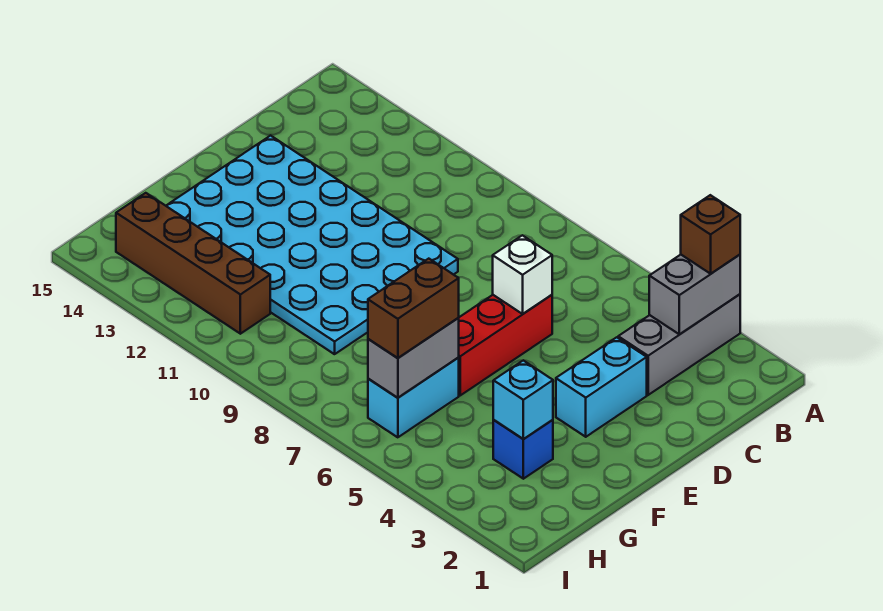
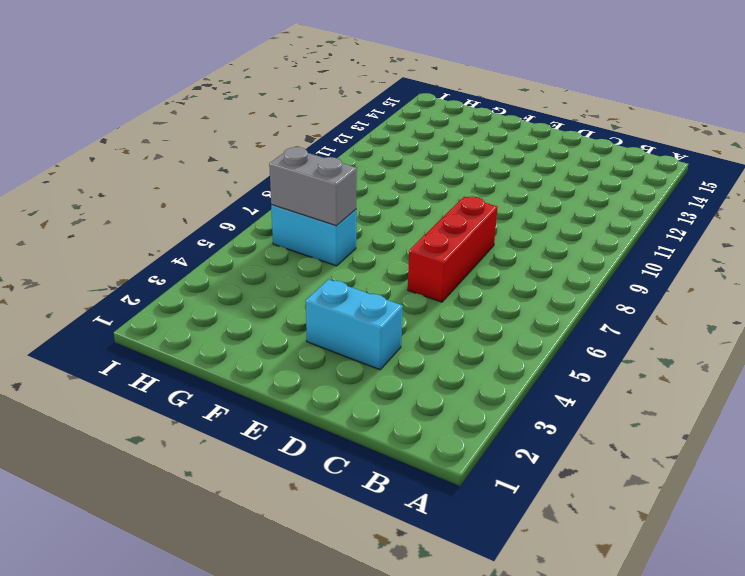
red 1x3 brick [408,196,498,302] -> red 1x3 brick turned to [459,295,552,395]
none -> grey 1x3 brick [618,294,740,395]
none -> cyan 4x6 plate [166,136,458,354]
none -> blue 1x1 brick [493,420,553,479]

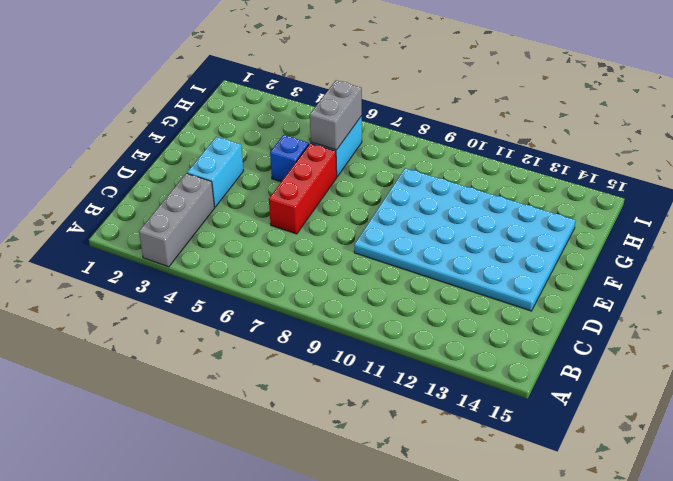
blue 1x1 brick [270,135,309,182] -> blue 1x1 brick moved to [493,420,553,479]
none -> brown 1x4 brick [116,193,270,334]
none -> grey 1x2 brick [649,255,740,334]
none -> white 1x1 brick [493,235,552,314]

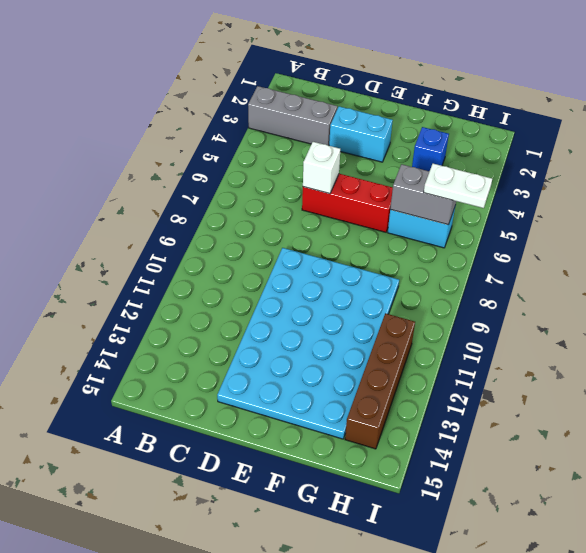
white 1x2 plate [424,164,492,208] -> brown 1x2 brick [368,259,459,358]
none -> grey 1x2 brick [649,255,740,334]
none -> cyan 1x1 brick [493,360,553,439]
none -> brown 1x1 brick [681,195,740,274]

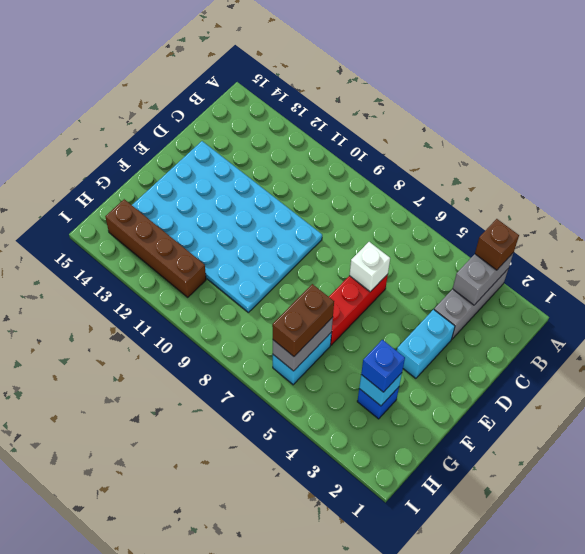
blue 1x1 brick [361,340,405,392] -> none

